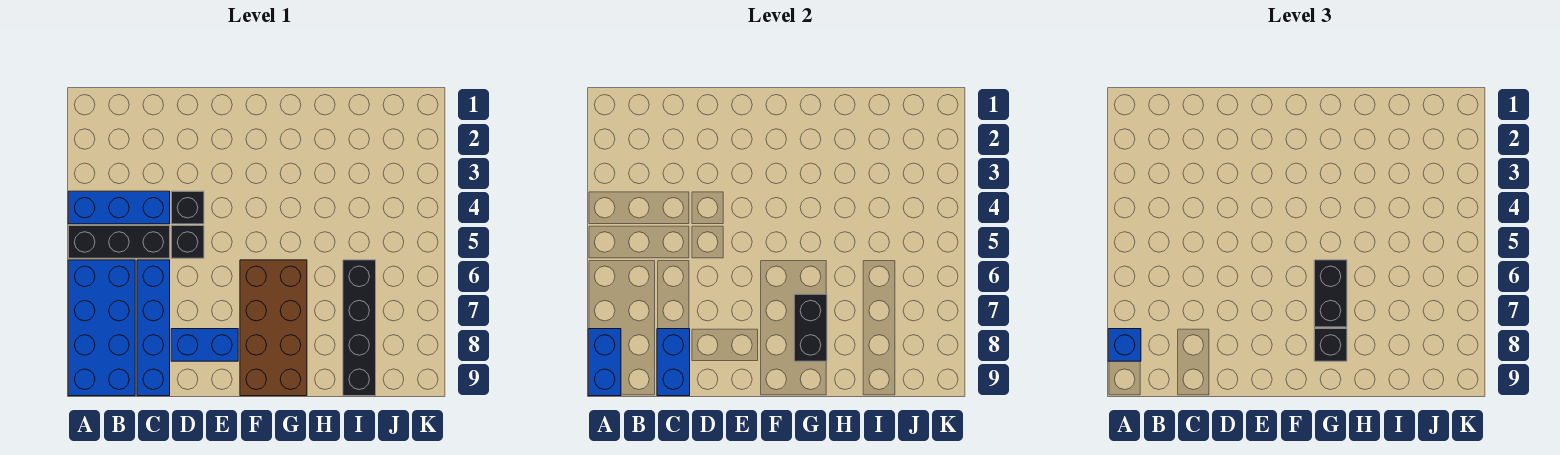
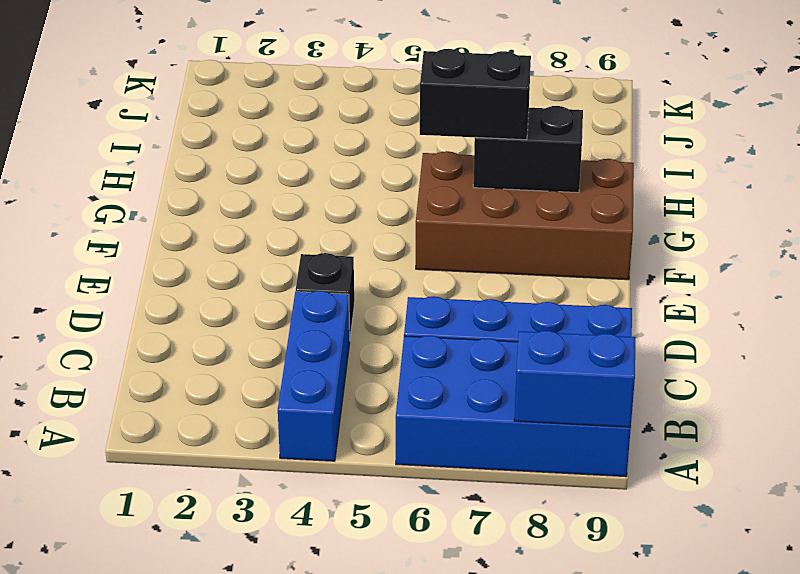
none -> black 1x3 brick [68,226,170,258]
none -> black 1x1 brick [171,226,204,258]
none -> blue 1x2 brick [171,329,238,361]

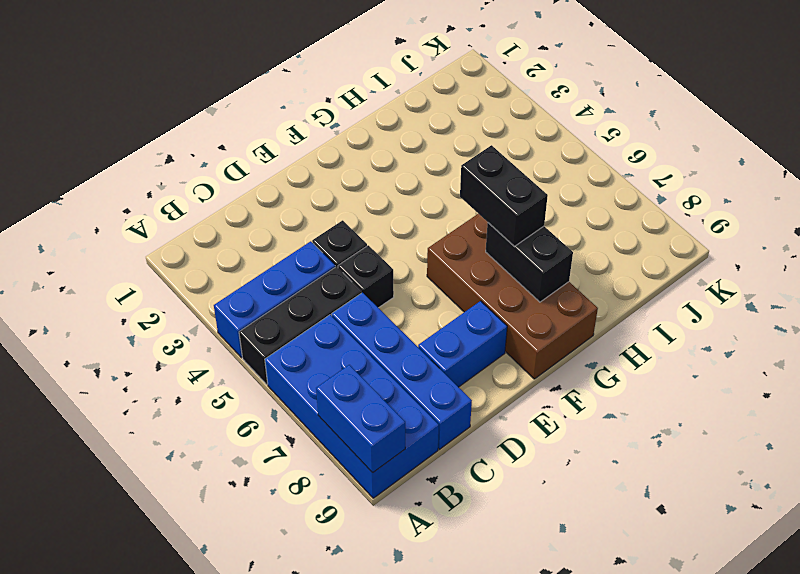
none -> black 1x4 brick [343,260,376,396]
none -> blue 1x2 brick [657,329,690,396]
none -> blue 1x1 brick [1108,329,1141,361]

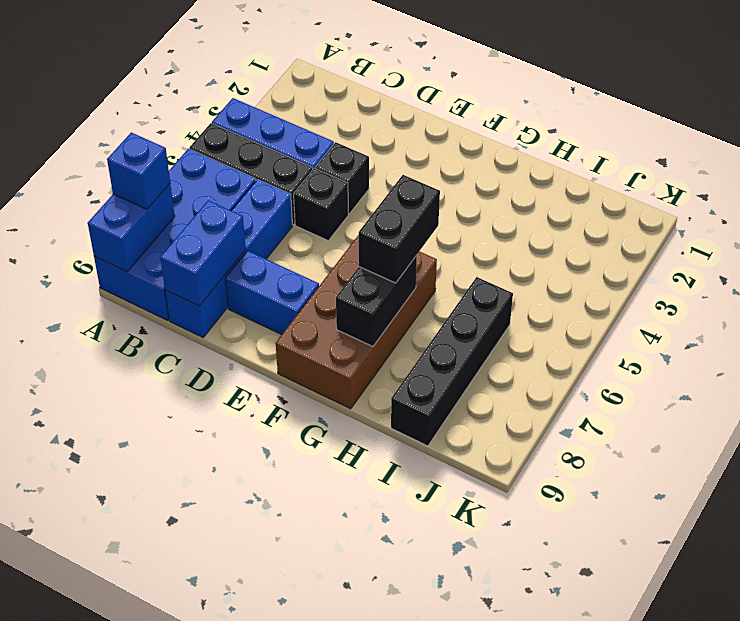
none -> black 1x1 brick [1314,329,1347,361]

